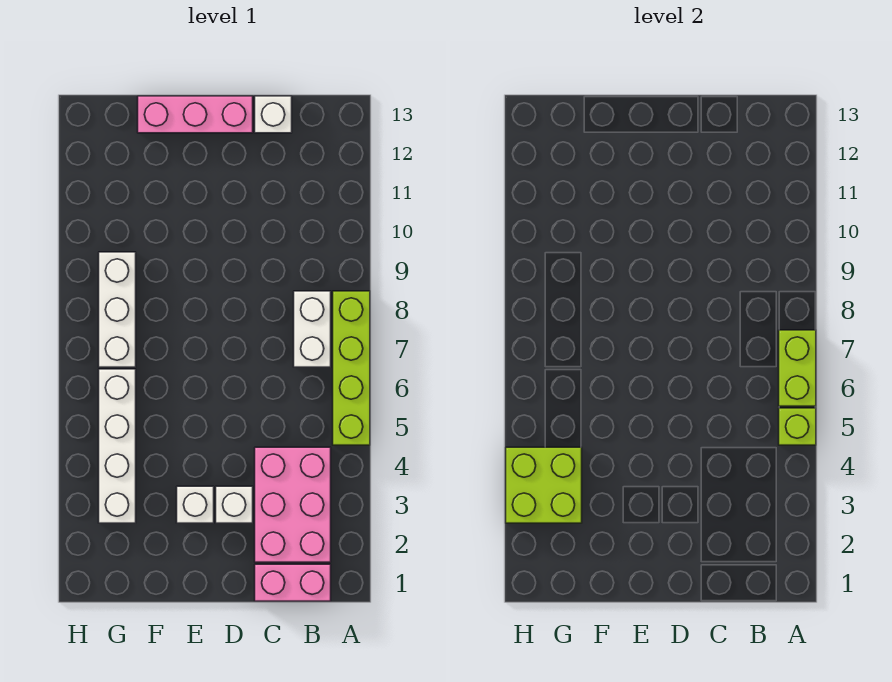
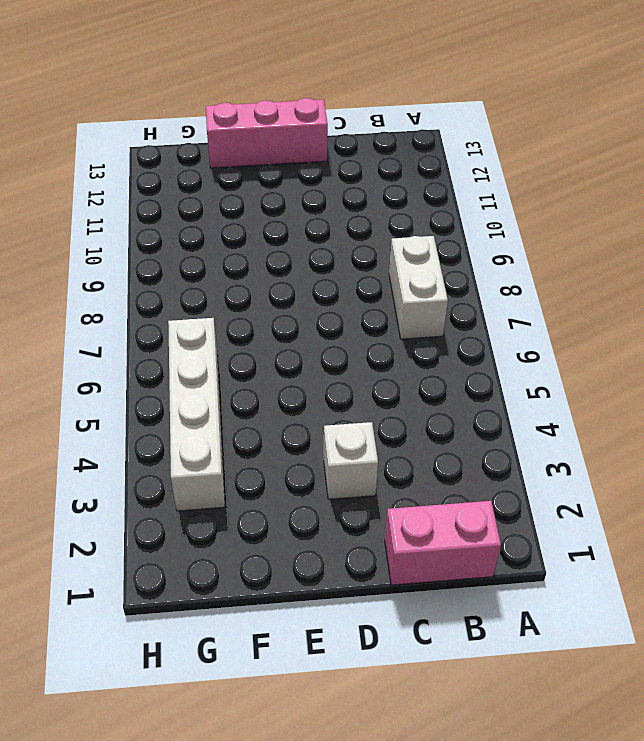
none -> lime 1x4 brick [333,291,370,445]
none -> pink 2x3 brick [255,447,331,562]
none -> white 1x1 brick [255,96,292,133]

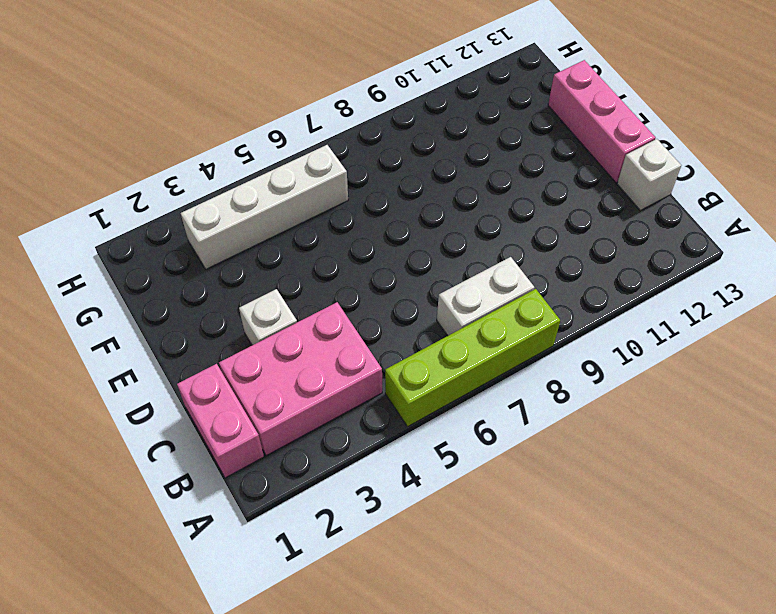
none -> white 1x1 brick [177,486,214,523]
none -> white 1x3 brick [99,252,136,367]
none -> lime 1x1 brick [779,408,816,445]

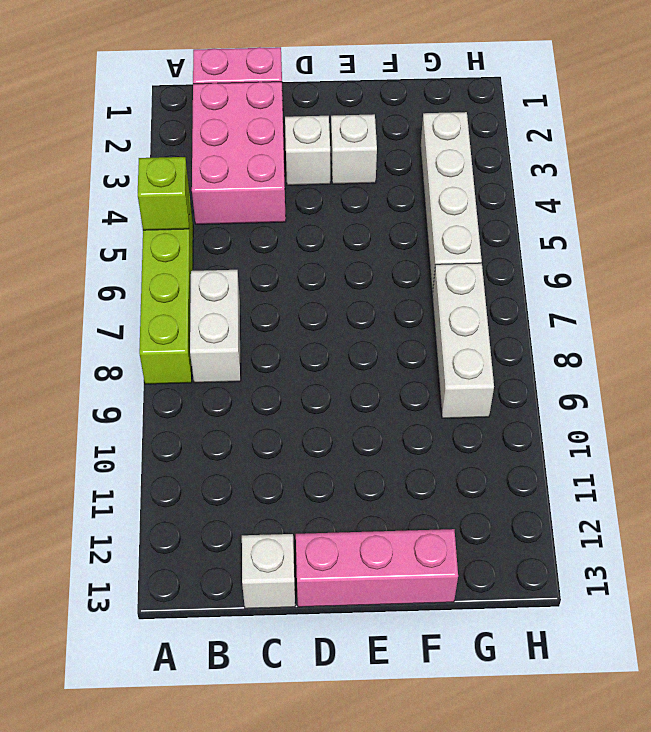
none -> lime 1x2 brick [779,330,816,406]
none -> lime 2x2 brick [506,447,582,523]

